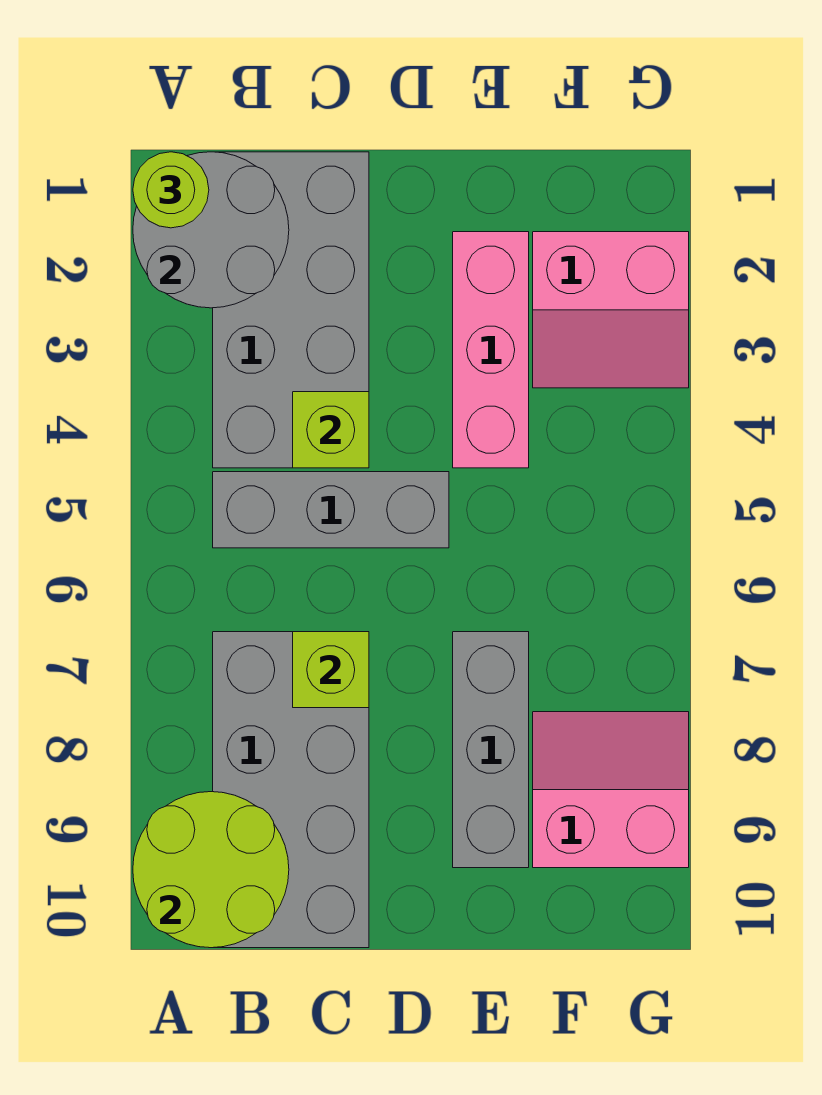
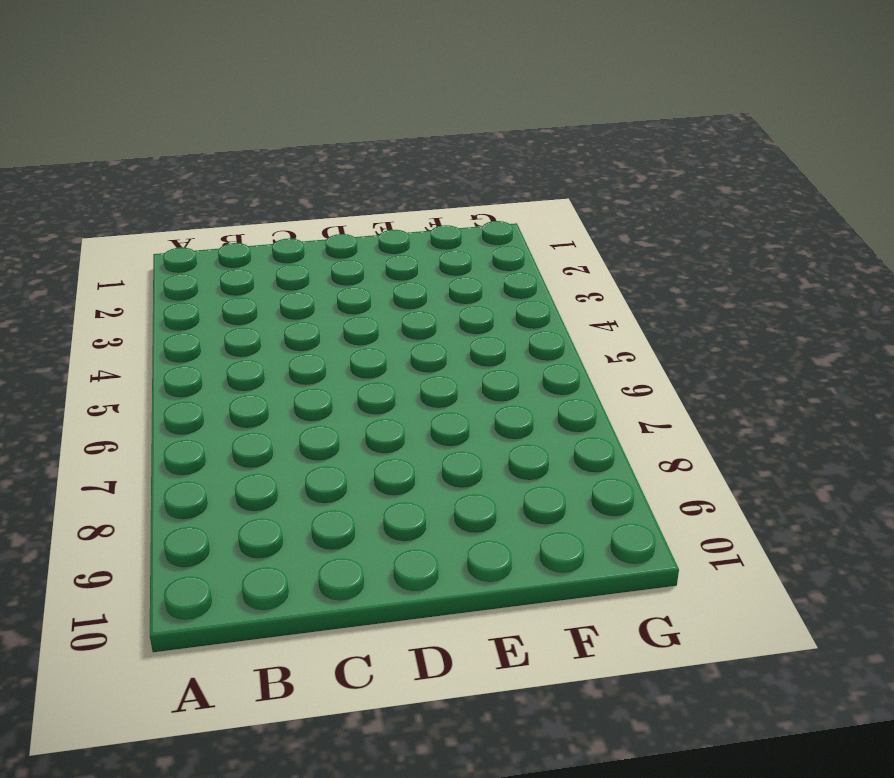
none -> grey 2x4 brick [213,152,369,468]
none -> grey 1x3 brick [213,472,449,548]
none -> grey 2x4 brick [213,632,369,948]

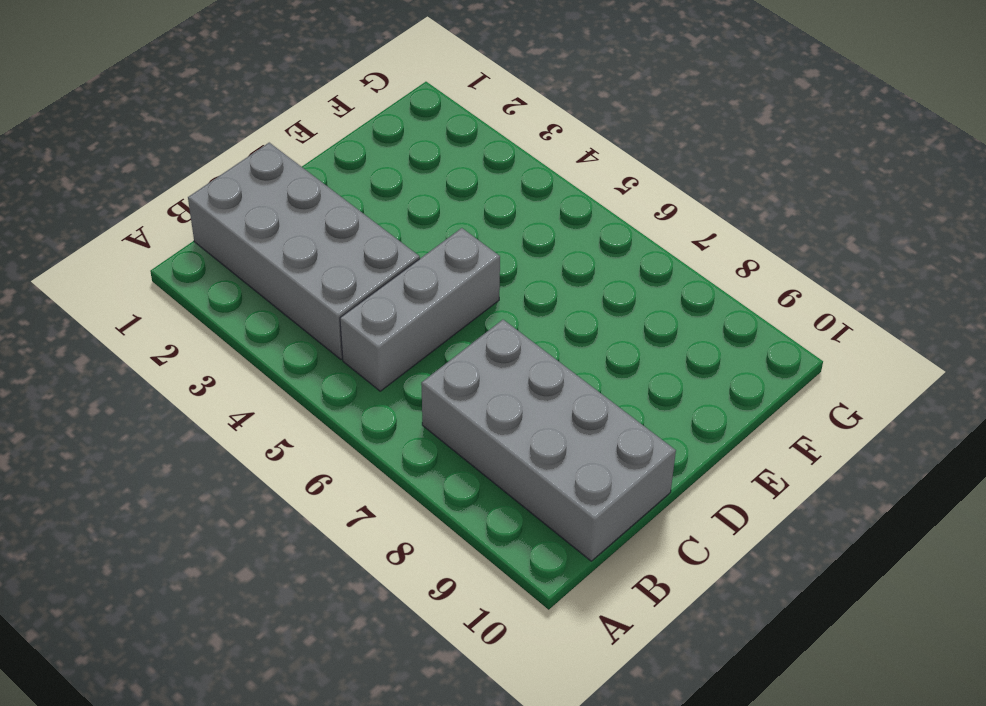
none -> pink 1x3 brick [453,232,529,468]
none -> grey 1x3 brick [453,632,529,868]
none -> pink 2x2 slope [533,232,689,388]

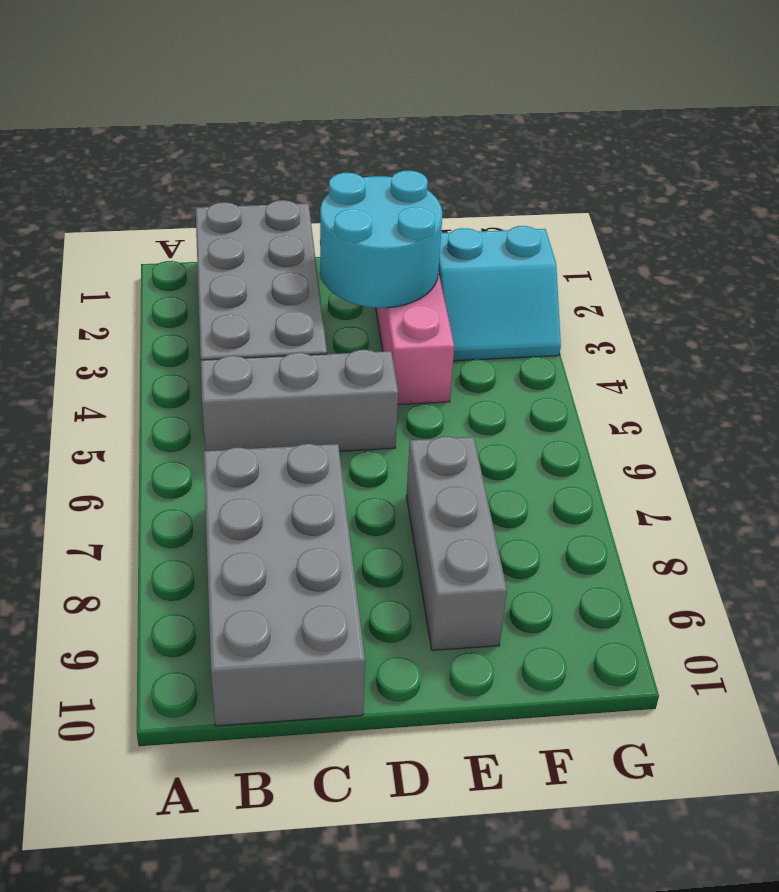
cyan 2x2 round brick [320,170,442,308] -> none
cyan 2x2 slope [438,226,561,361] -> pink 2x2 slope [533,232,689,388]
none -> pink 2x2 slope [533,712,689,868]
none -> grey 2x2 round brick [133,152,289,308]
none -> lime 2x2 round brick [133,792,289,948]

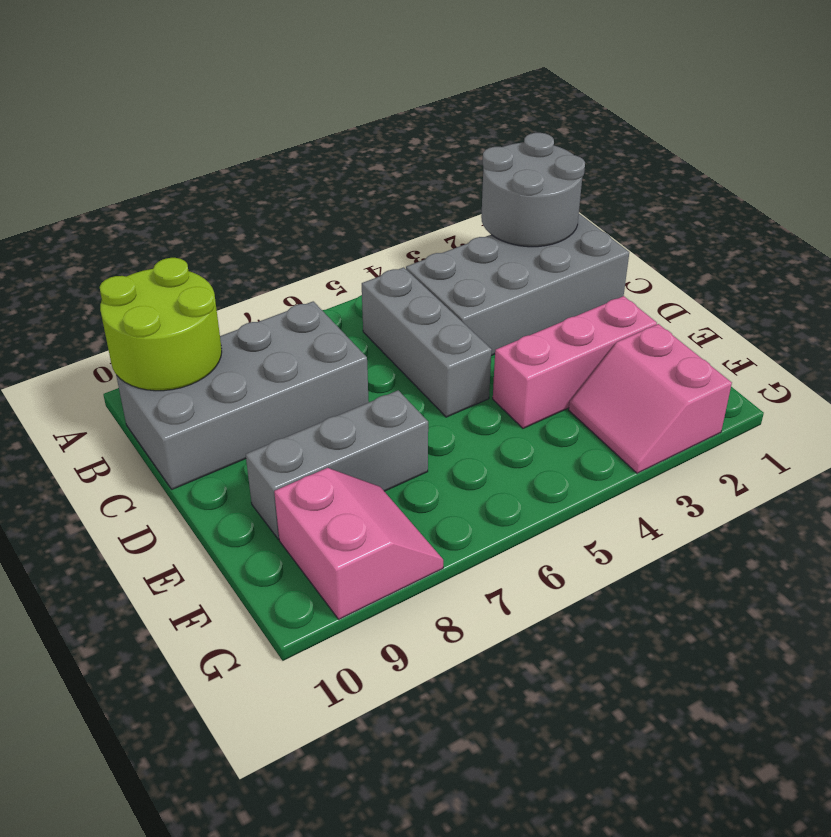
none -> lime 1x1 brick [293,392,369,468]
none -> lime 1x1 brick [293,632,369,708]
none -> lime 1x1 round brick [133,152,209,228]

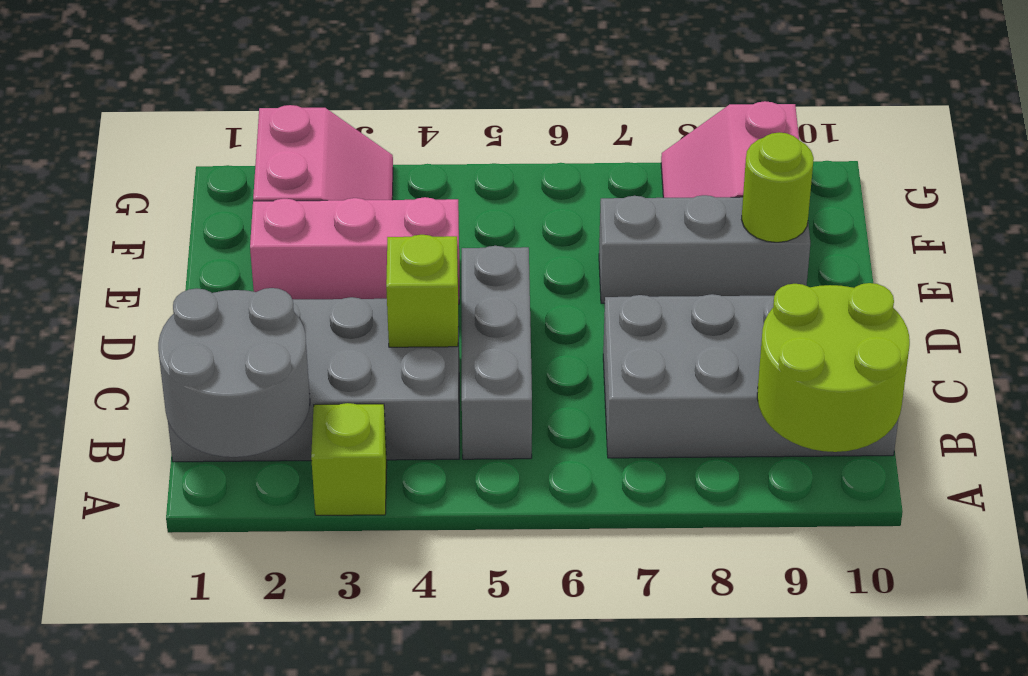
lime 1x1 brick [311,403,387,515] -> lime 1x1 brick moved to [293,632,369,708]
lime 1x1 round brick [742,132,814,242] -> lime 1x1 round brick moved to [133,152,209,228]

